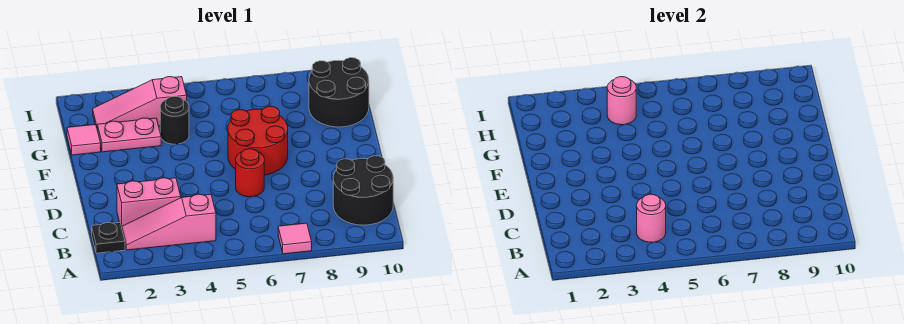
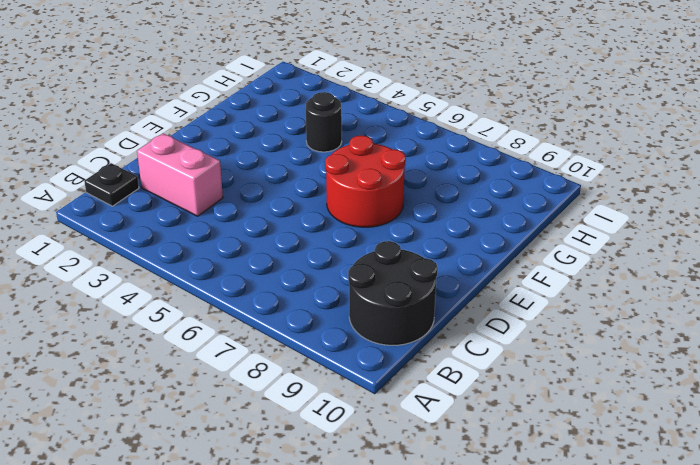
none -> pink 1x1 tile [278,223,312,254]
none -> pink 1x3 slope [122,194,216,250]
none -> red 1x1 round brick [236,149,264,197]

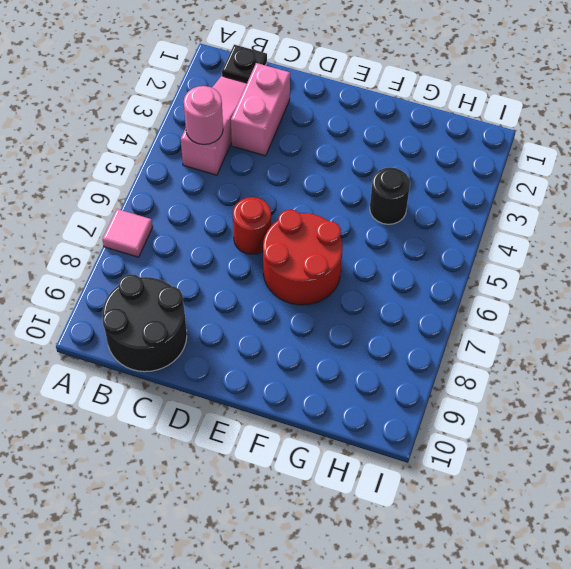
none -> pink 1x1 tile [67,124,101,155]
none -> pink 1x2 plate [97,118,161,152]
none -> black 2x2 round brick [309,58,369,127]

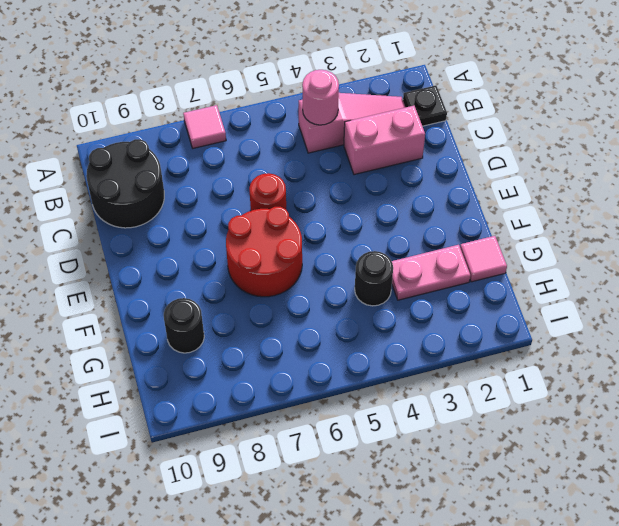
black 1x1 round brick [164,298,204,353] -> black 2x2 round brick [309,58,369,127]
none -> pink 1x3 slope [93,77,187,127]
none -> pink 1x1 round brick [607,77,636,125]

